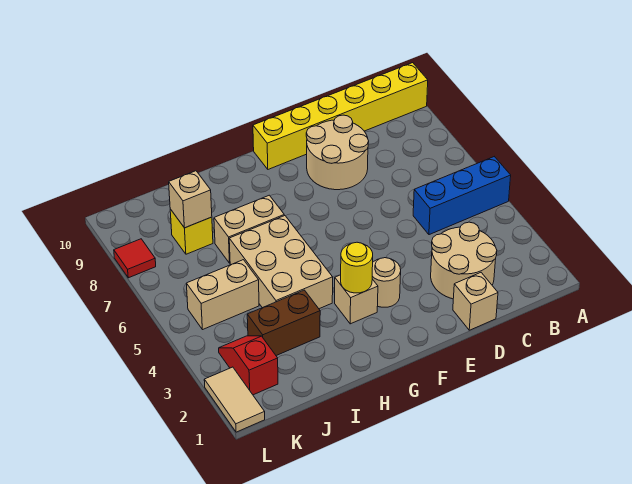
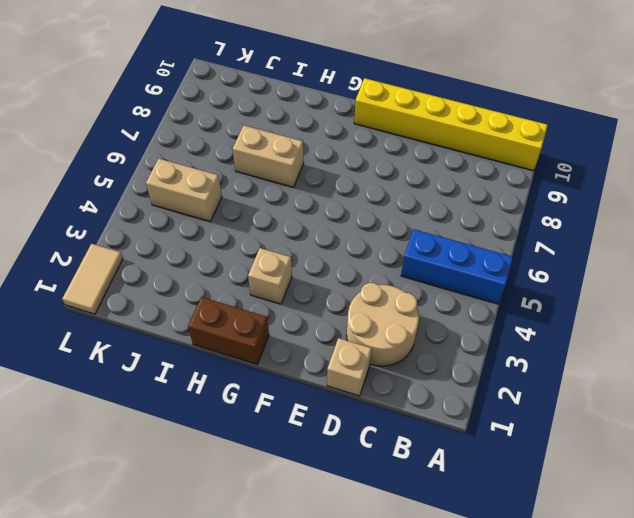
brown 1x2 brick [188,297,269,364] -> brown 1x2 brick moved to [247,290,320,356]
none -> tan 2x2 round brick [306,115,369,190]
none -> tan 1x1 round brick [372,258,401,307]
none -> tan 2x3 brick [229,216,333,309]

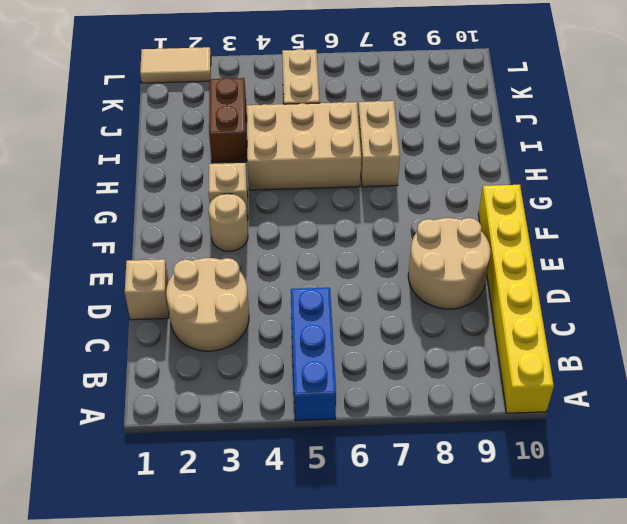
none -> yellow 1x1 brick [170,209,213,254]
none -> red 1x2 slope [219,336,278,395]
none -> red 1x1 tile [114,239,156,278]

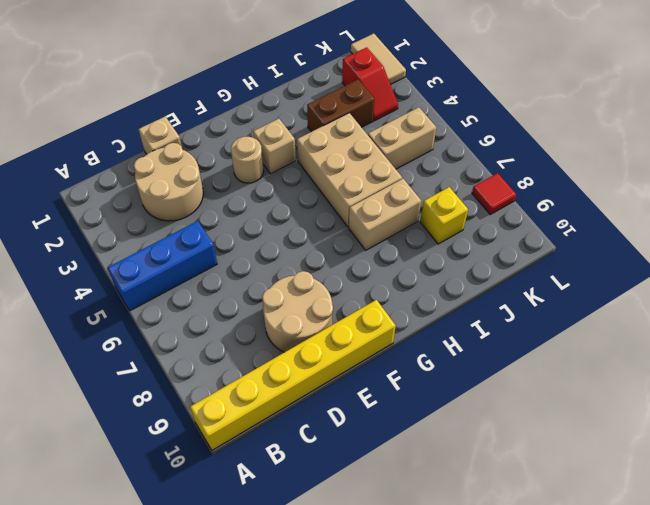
none -> yellow 1x1 round brick [341,242,373,293]
none -> tan 1x1 brick [169,171,212,228]

